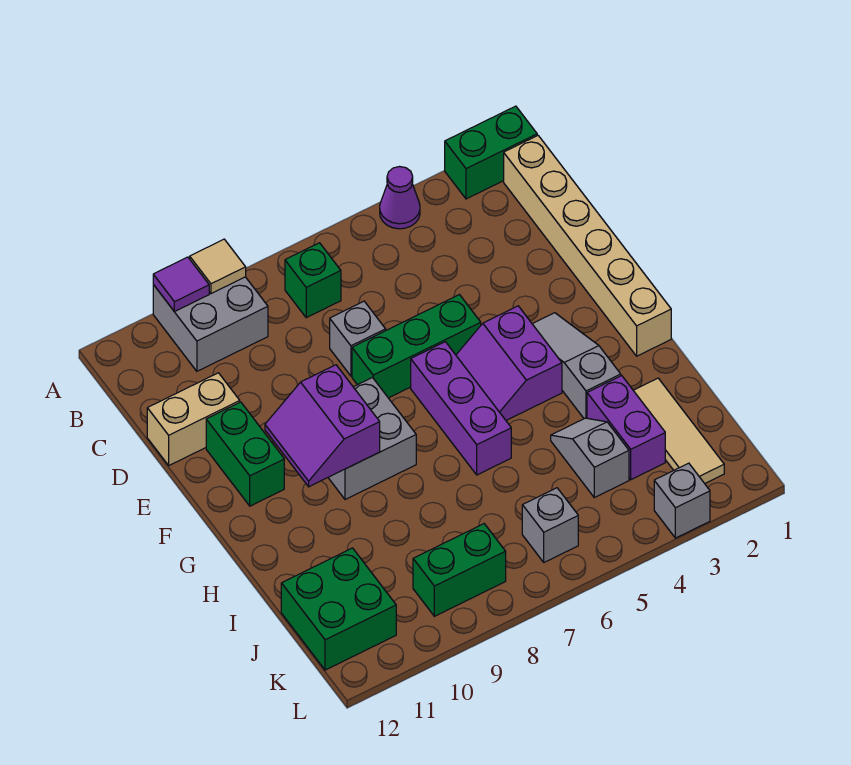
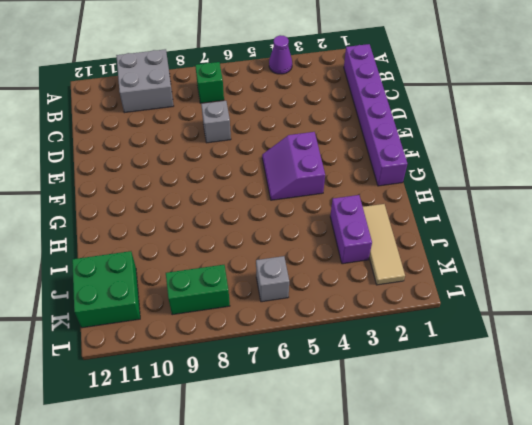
purple 1x6 brick [344,44,407,186] -> tan 1x6 brick [504,135,671,356]
none -> green 1x2 brick [445,106,537,199]
none -> tan 1x2 brick [147,373,240,465]
none -> green 1x3 brick [352,295,481,398]

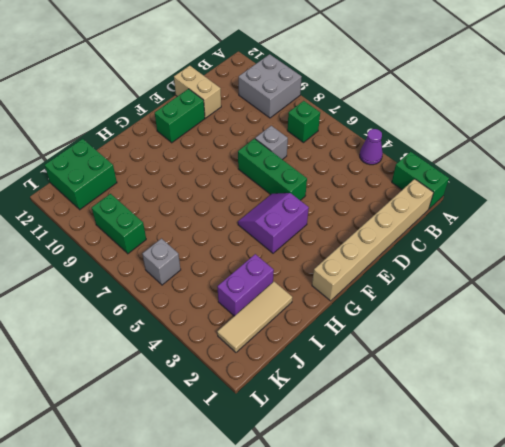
none -> grey 1x3 slope [533,313,621,419]
none -> purple 1x3 brick [411,342,511,475]
none -> grey 2x2 brick [328,378,416,500]

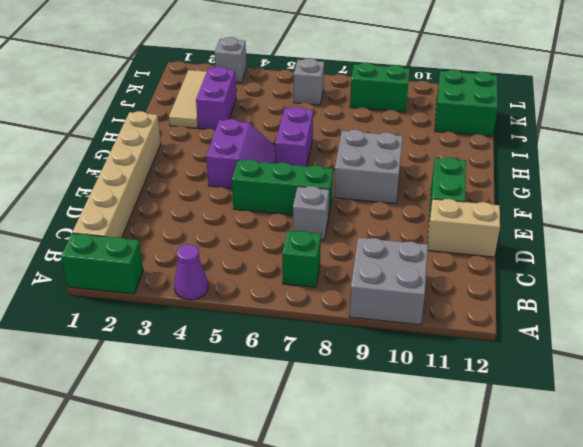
purple 1x2 brick [275,107,313,166] -> purple 1x3 brick [411,342,511,475]
none -> grey 1x3 slope [533,313,621,419]
none -> grey 1x2 slope [551,418,629,498]
none -> tan 1x1 tile [190,239,246,294]

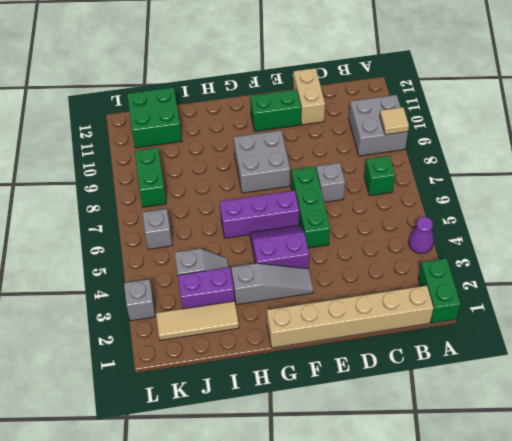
none -> purple 1x1 tile [153,257,209,312]
none -> purple 2x2 slope [265,365,380,487]

